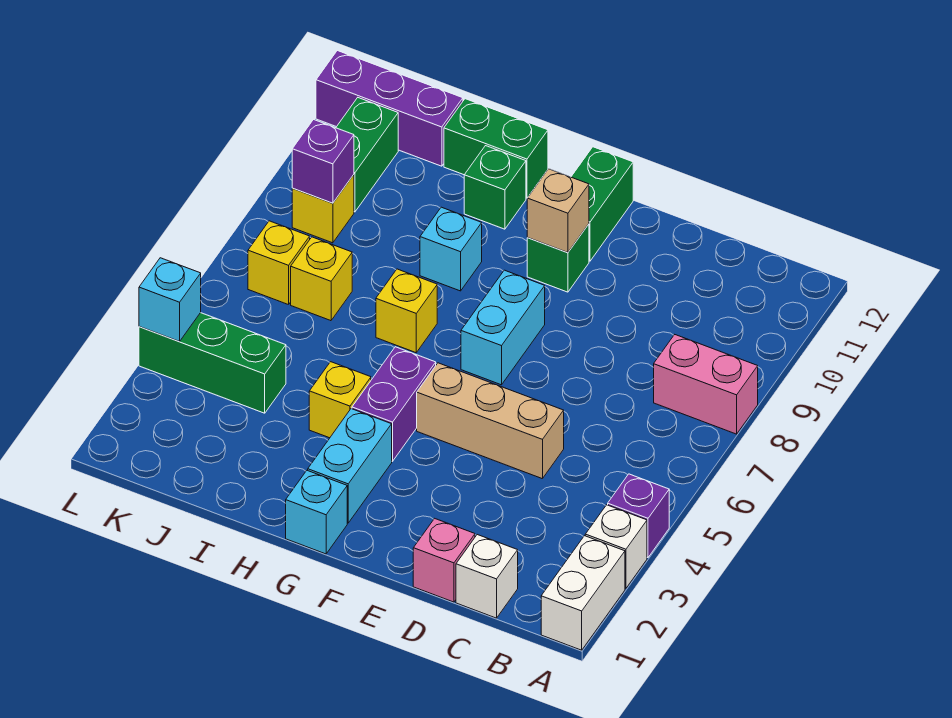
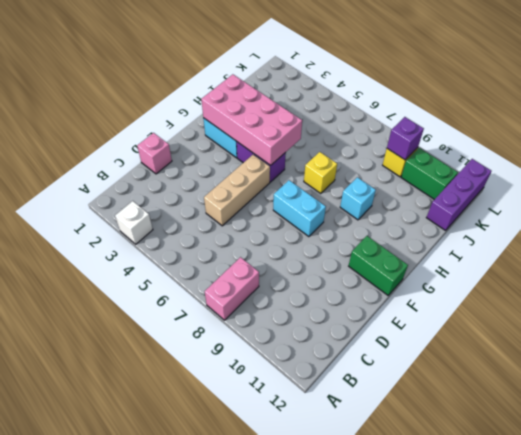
pink 2x4 brick [201,74,302,165] -> none
none -> white 1x2 brick [541,536,625,650]
none -> purple 1x1 brick [608,474,669,558]
none -> white 1x1 brick [456,535,518,618]

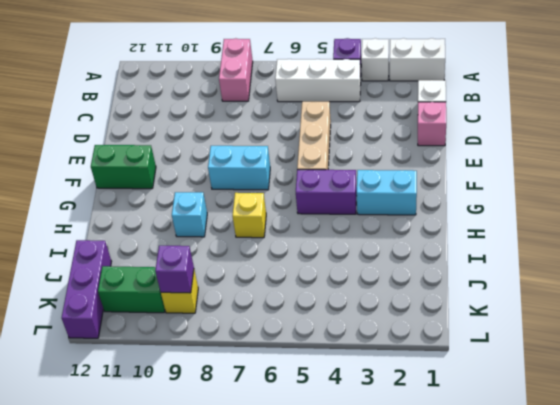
white 1x3 brick [275,59,361,102] -> none
none -> green 1x1 brick [527,224,589,292]
none -> cyan 1x1 brick [286,470,347,554]
none -> yellow 1x1 brick [309,362,371,438]

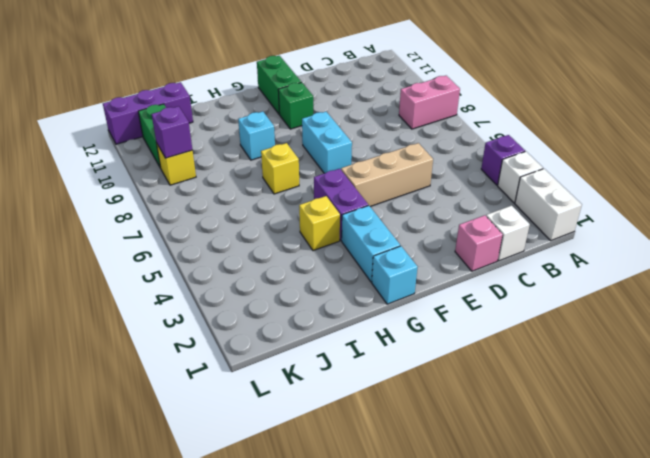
none -> green 1x1 brick [464,146,526,229]
none -> green 1x2 brick [444,99,548,198]
none -> green 1x3 brick [139,313,286,413]

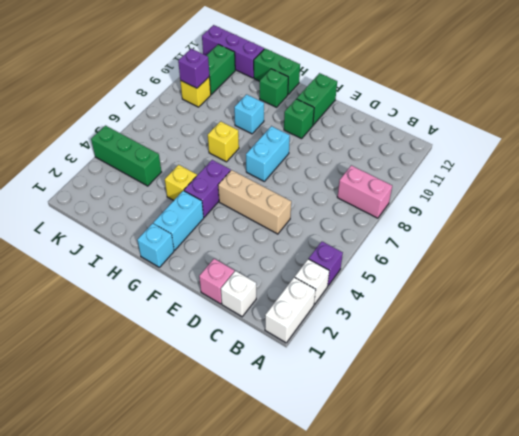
none -> yellow 1x1 brick [291,237,352,321]
none -> yellow 1x1 brick [248,221,310,305]
none -> tan 1x1 brick [527,169,589,252]

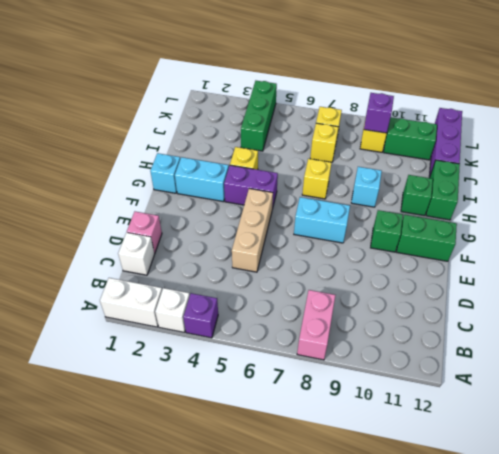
none -> tan 1x1 brick [527,169,589,252]
none -> cyan 1x1 brick [139,258,201,341]

